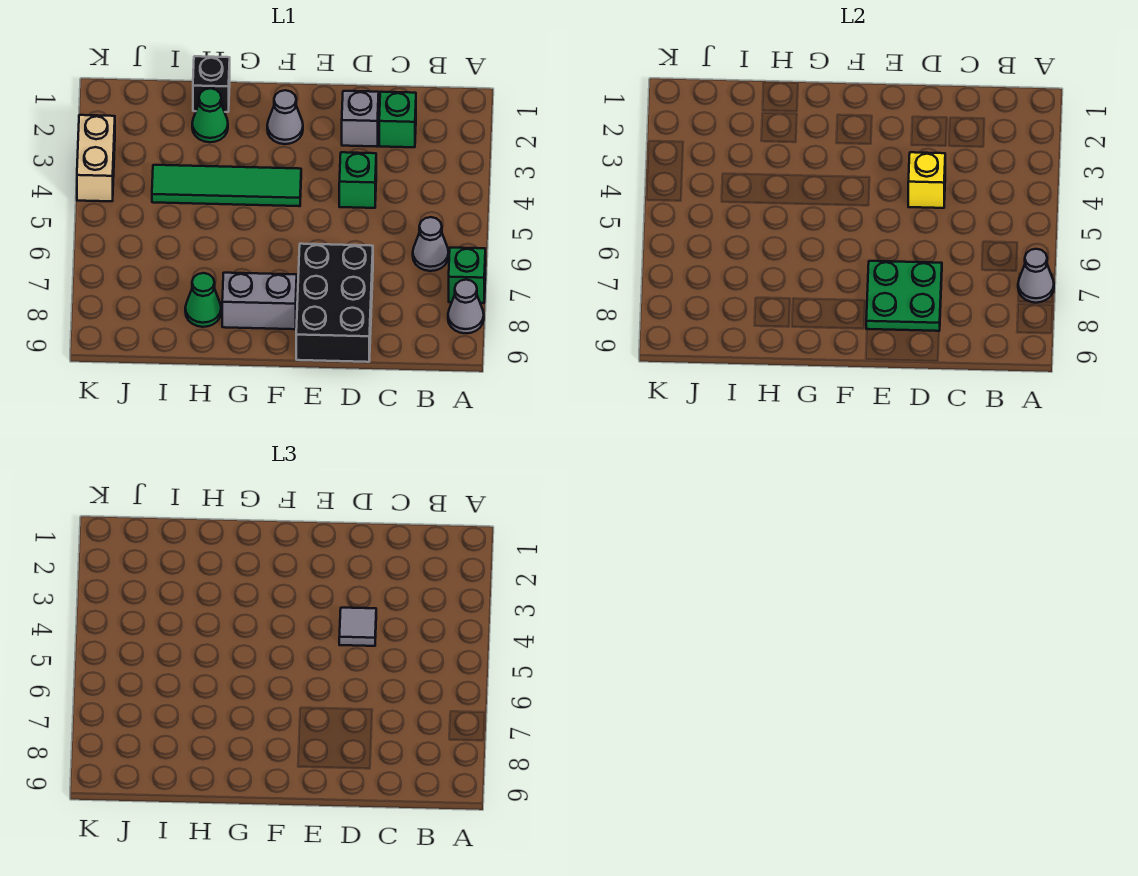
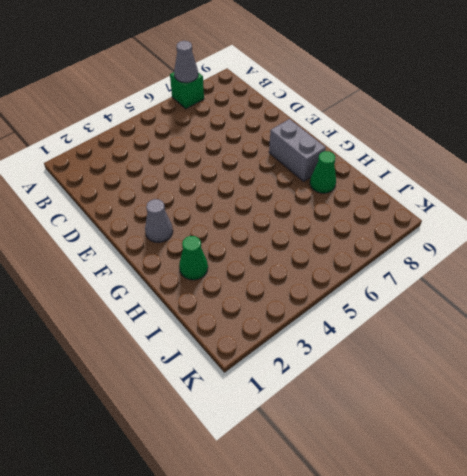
none -> grey 1x1 cone [448,280,484,333]
none -> grey 1x1 cone [413,217,448,271]
none -> green 1x1 brick [379,92,416,147]

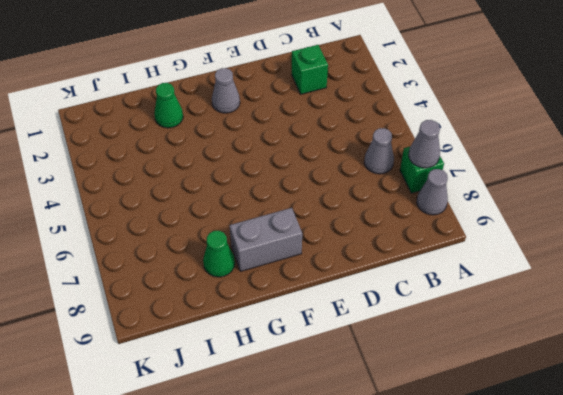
none -> grey 1x1 brick [342,91,379,147]
none -> green 1x1 brick [339,152,376,208]
none -> black 2x3 brick [296,244,373,362]

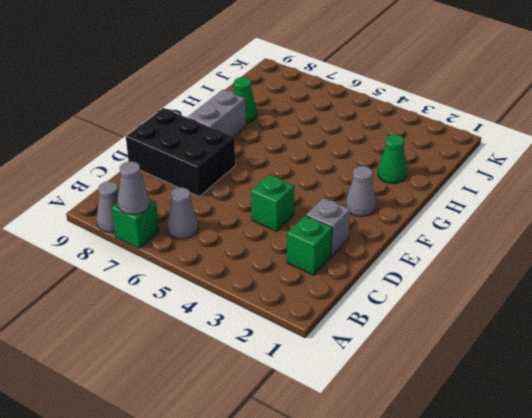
none -> green 1x4 tile [152,165,301,206]
none -> black 1x1 brick [193,56,230,112]
none -> tan 1x2 brick [77,115,115,201]

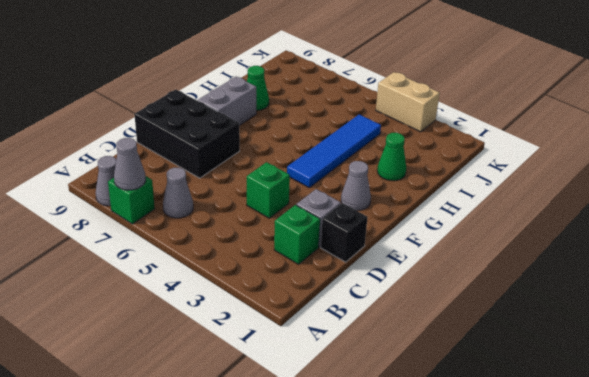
black 1x1 brick [321,203,367,262] -> black 1x1 brick moved to [193,56,230,112]
blue 1x4 tile [287,114,381,188] -> green 1x4 tile [152,165,301,206]
none -> yellow 1x1 brick [908,152,945,208]
none -> green 2x2 plate [866,261,942,331]
none -> grey 1x1 tile [339,608,376,646]

